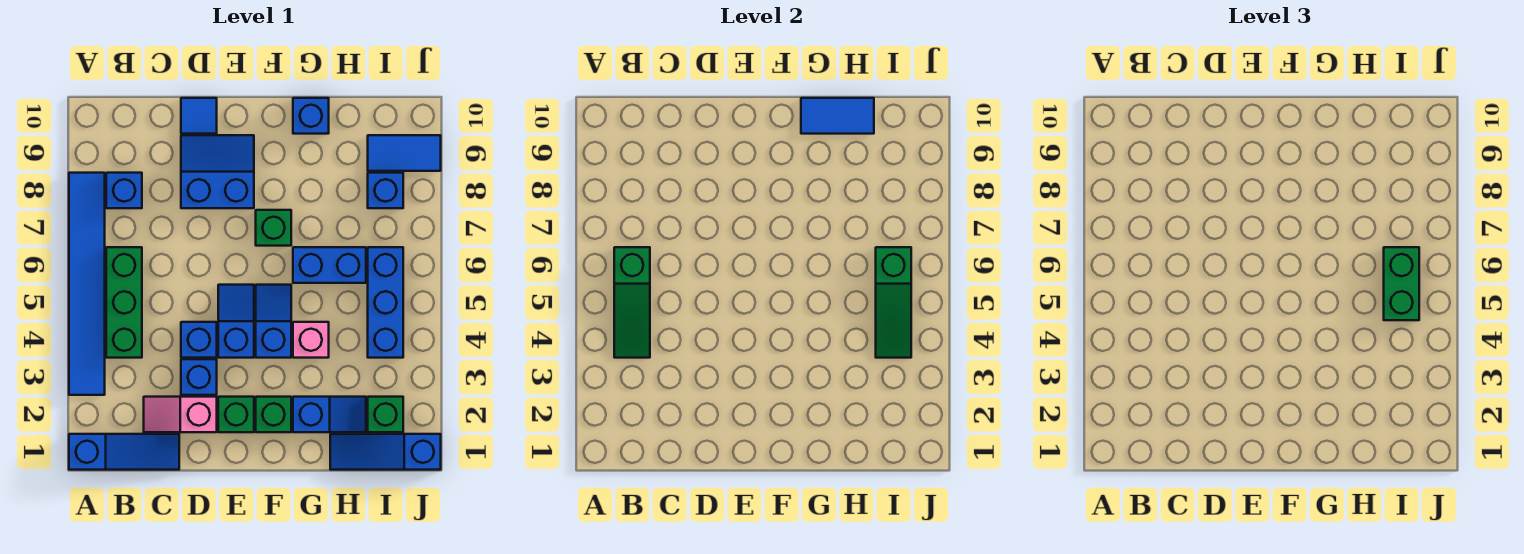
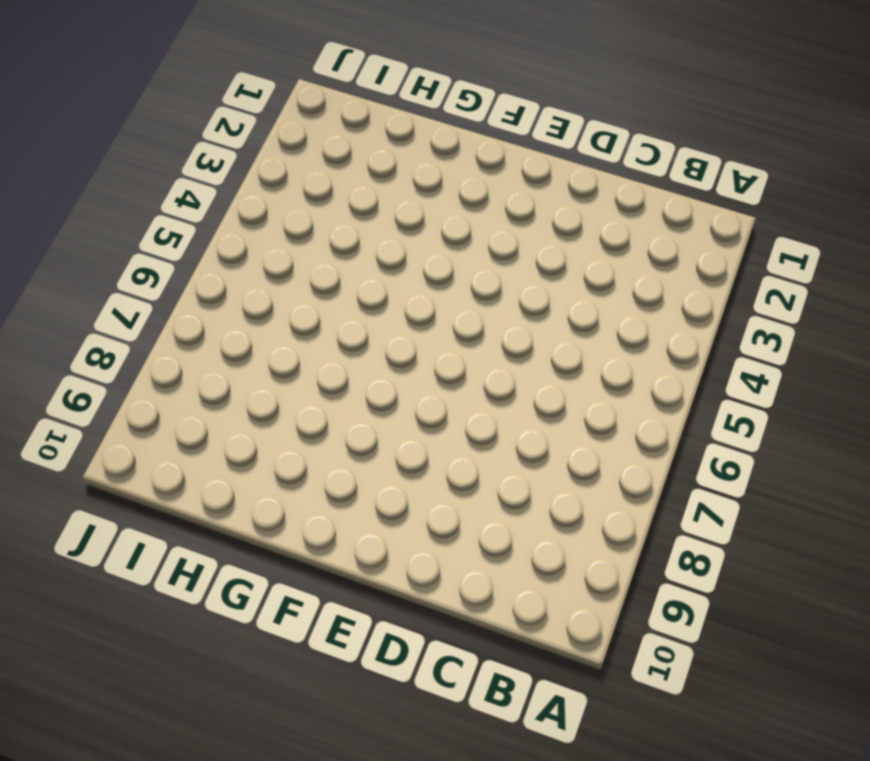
none -> blue 1x3 slope [69,434,179,470]
none -> blue 1x6 tile [69,173,105,395]
none -> green 1x3 brick [106,247,142,358]

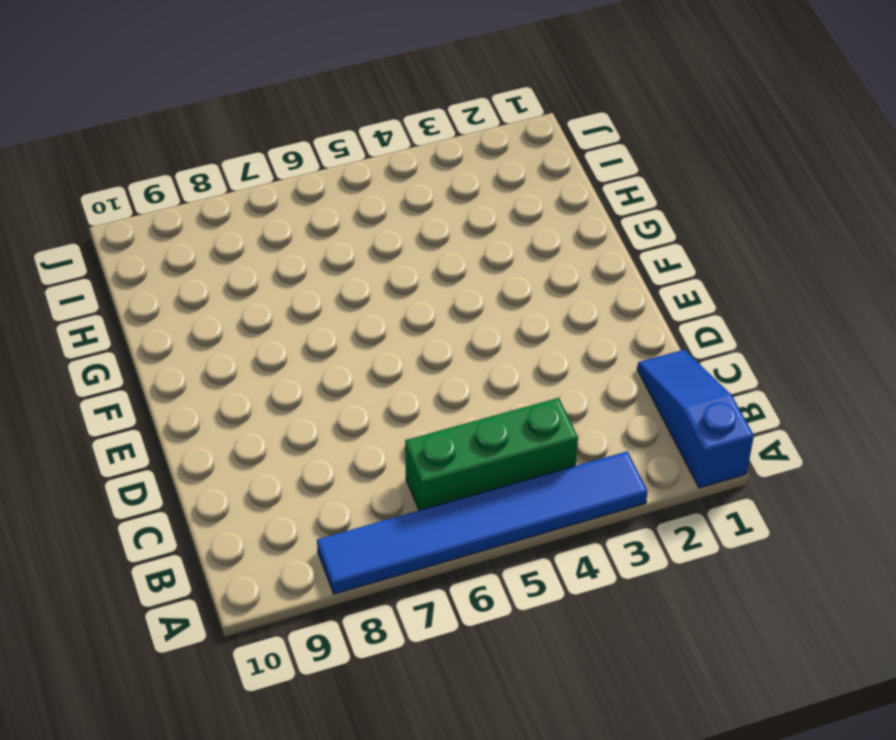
none -> blue 1x1 brick [106,173,142,208]
none -> pink 1x2 slope [144,397,217,432]
none -> blue 1x1 brick [181,359,217,395]

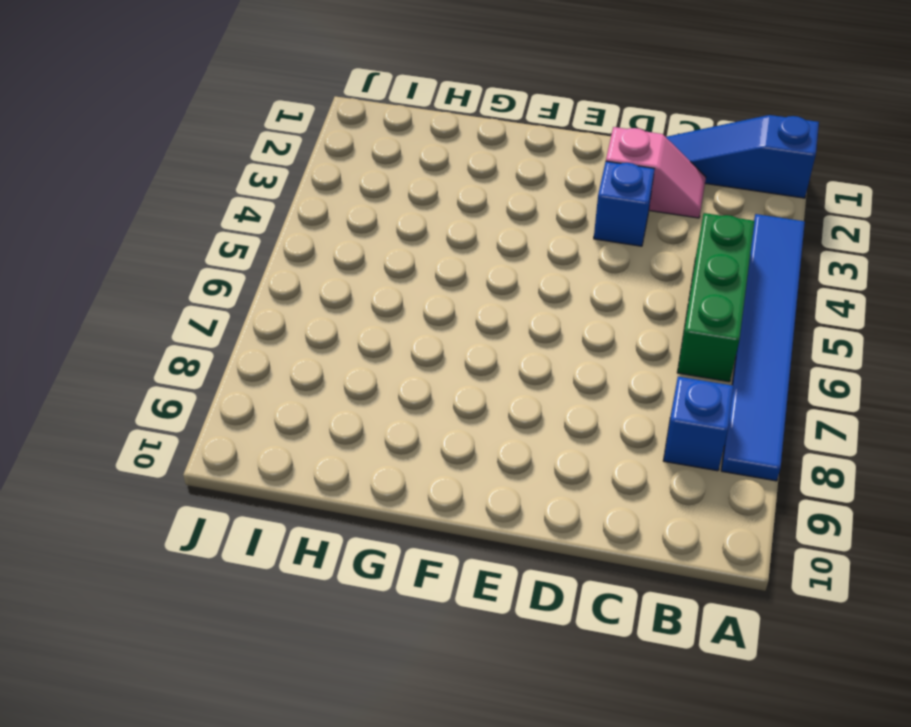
none -> blue 1x1 brick [181,322,217,358]
none -> blue 2x2 slope [181,135,254,208]
none -> blue 1x1 tile [181,98,217,134]

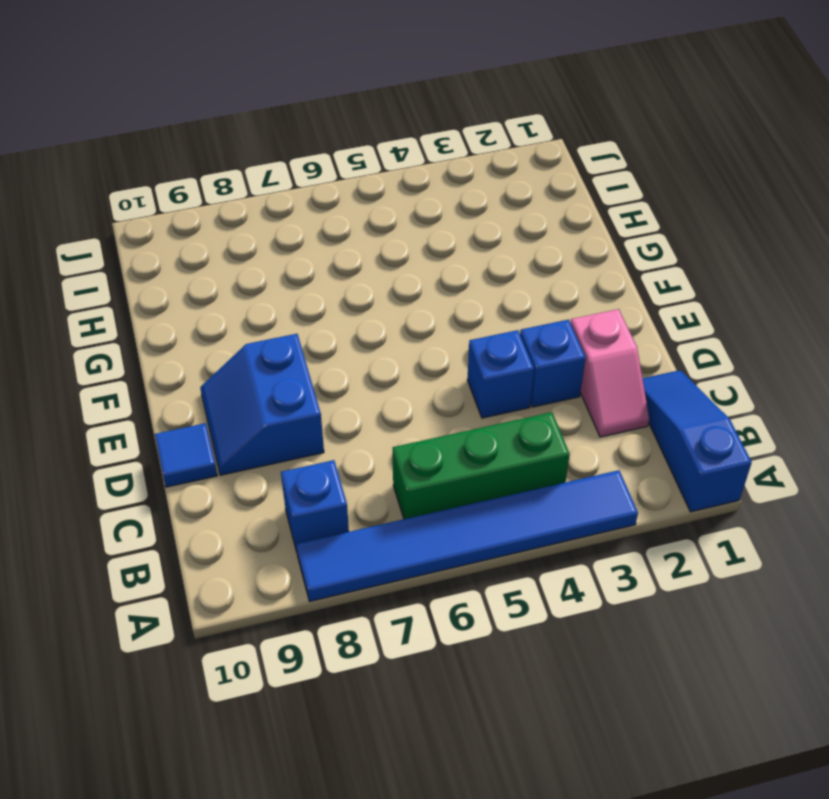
none -> green 1x1 brick [218,397,254,432]
none -> blue 1x2 slope [218,285,254,358]
none -> green 1x1 brick [256,397,291,432]

